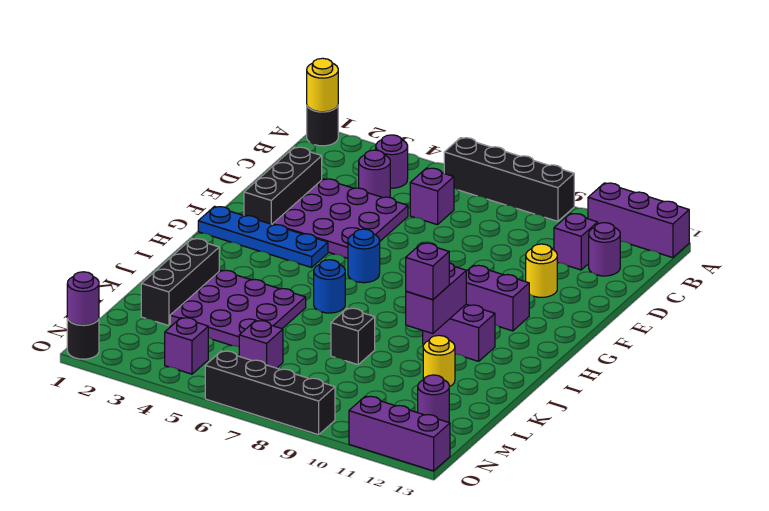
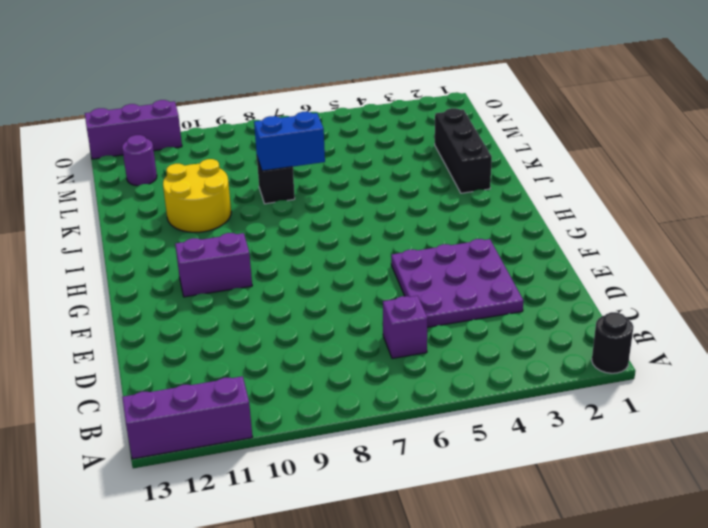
yellow 2x2 round brick [163,159,231,232] -> yellow 1x1 round brick [423,335,455,387]
blue 1x2 brick [254,112,325,171] -> none
none -> black 1x4 brick [444,138,574,221]
none -> purple 1x1 round brick [376,135,408,188]
none -> purple 1x1 round brick [359,150,390,198]
none -> purple 1x1 brick [554,213,598,270]

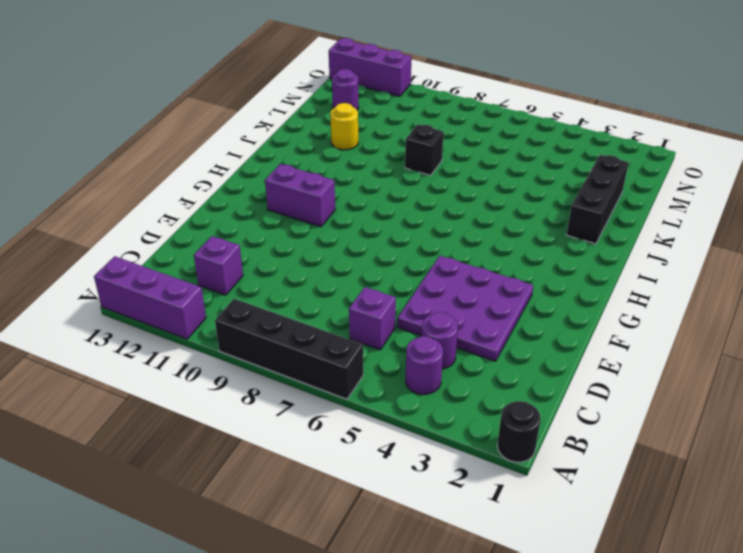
none -> purple 1x1 round brick [589,223,620,276]
none -> black 1x3 brick [244,147,322,225]
none -> yellow 1x1 round brick [526,244,557,297]
none -> blue 1x4 plate [198,206,328,267]

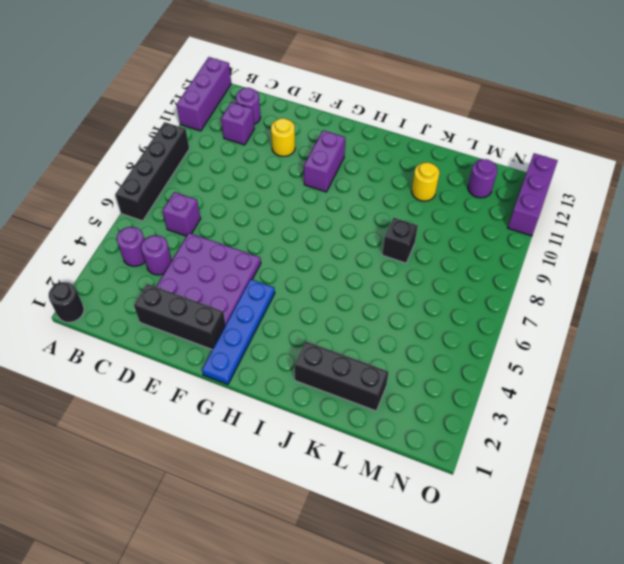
none -> blue 1x1 round brick [348,229,380,283]
none -> blue 1x1 round brick [314,260,345,313]
none -> purple 1x2 brick [423,304,495,361]
none -> purple 3x3 plate [170,270,306,347]

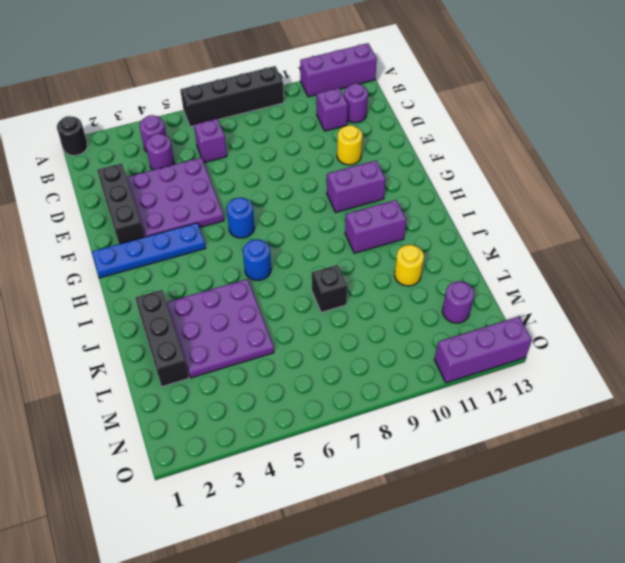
none -> purple 1x1 brick [239,320,283,368]
none -> purple 1x1 brick [165,318,208,374]
none -> black 1x1 round brick [67,318,99,359]
none -> black 1x4 brick [205,351,335,435]

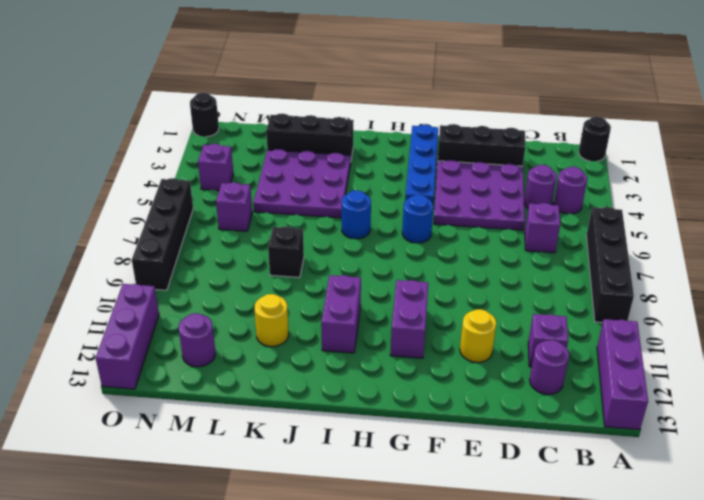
none -> yellow 1x1 round brick [307,58,338,112]
none -> purple 1x2 brick [406,263,466,334]
none -> purple 1x1 round brick [67,272,99,325]
none -> purple 1x1 brick [406,243,449,300]

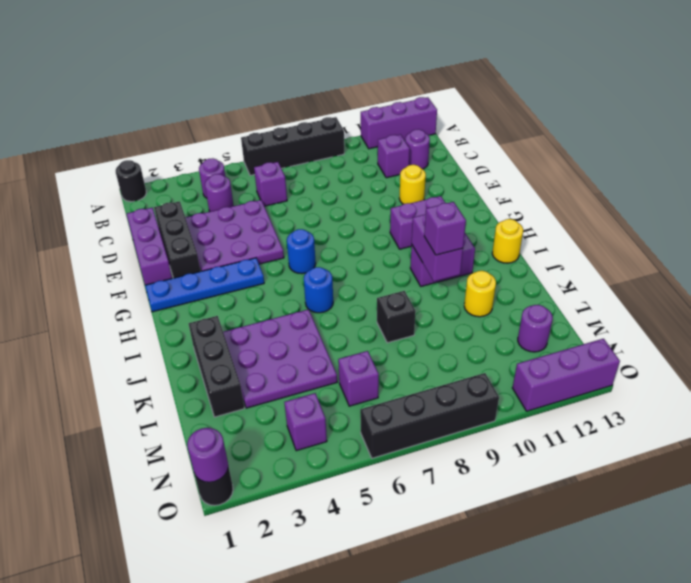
purple 1x3 brick [127,208,172,285] -> none
yellow 1x1 round brick [492,219,523,263] -> yellow 1x1 round brick moved to [307,58,338,112]

